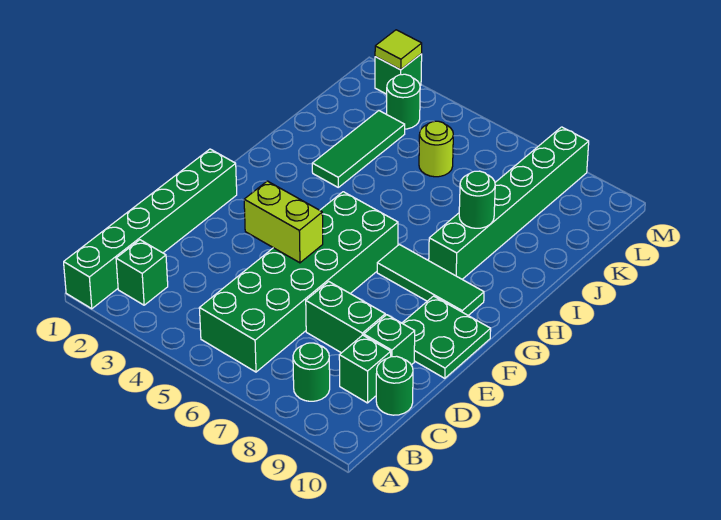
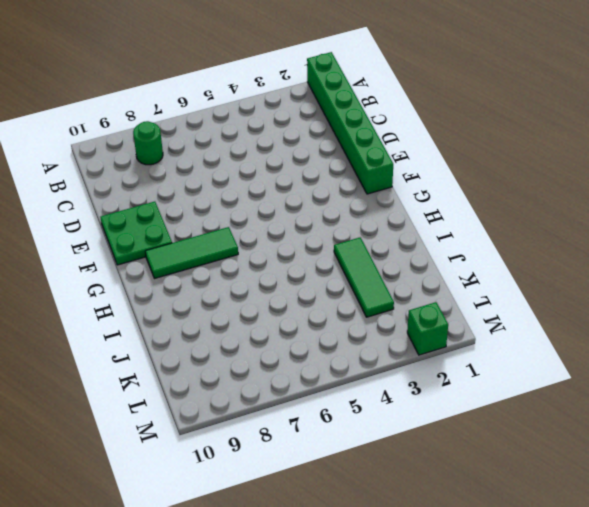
none -> green 1x1 brick [116,240,168,305]
none -> green 2x6 brick [199,192,398,372]
none -> green 1x1 brick [339,335,391,403]

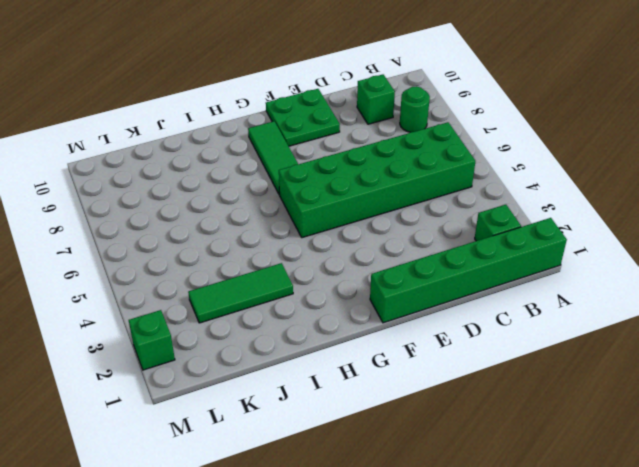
none -> green 1x1 round brick [376,356,413,415]
none -> green 1x2 brick [306,282,385,353]
none -> green 1x1 brick [364,315,415,365]

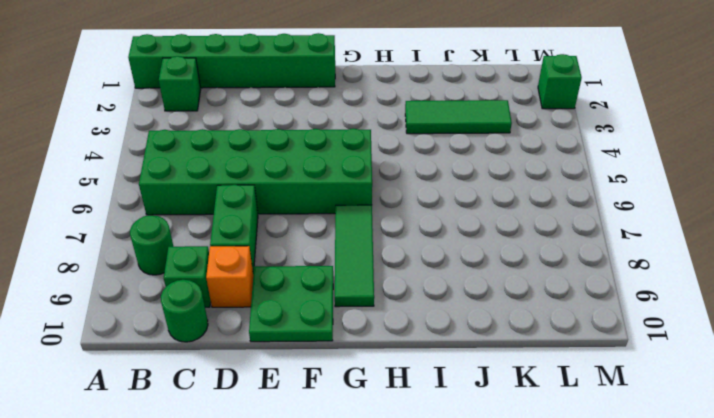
orange 1x1 brick [206,246,253,307] -> green 1x1 brick [364,315,415,365]
none -> green 1x6 brick [429,127,589,279]
none -> lime 1x1 round brick [419,121,453,177]
none -> green 1x1 round brick [387,74,420,129]

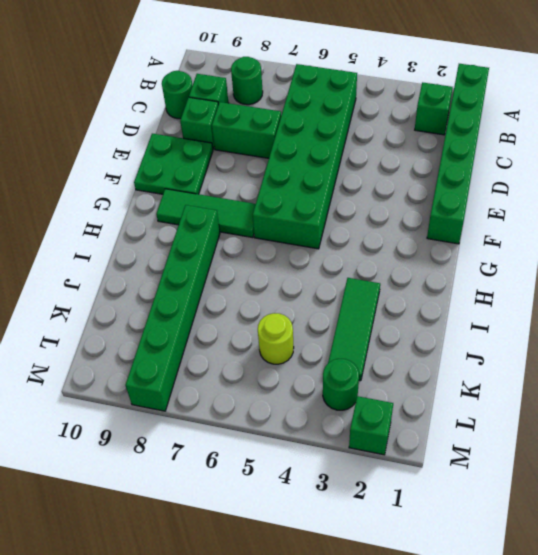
none -> lime 1x2 brick [244,181,323,263]
none -> green 1x1 round brick [459,171,495,228]
none -> lime 1x1 tile [375,30,422,70]

